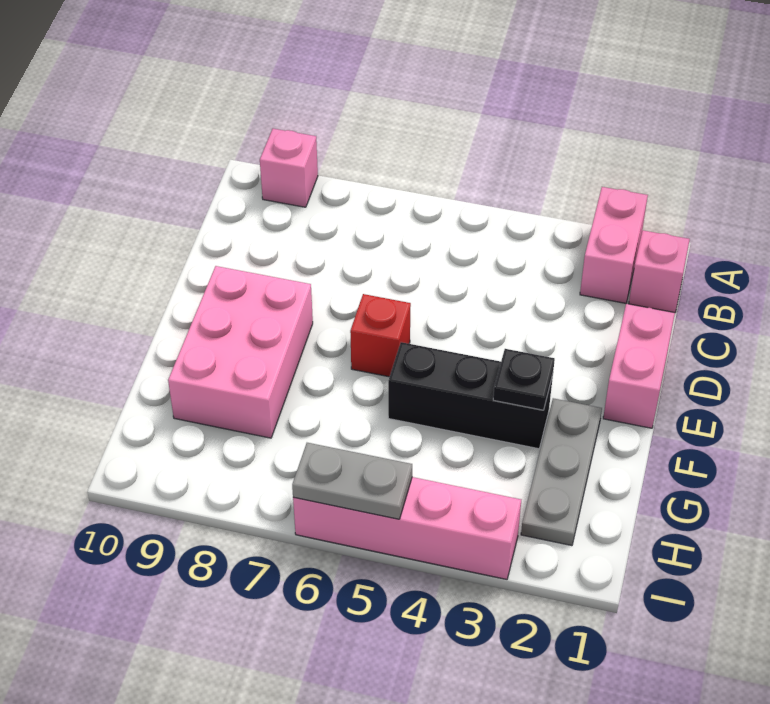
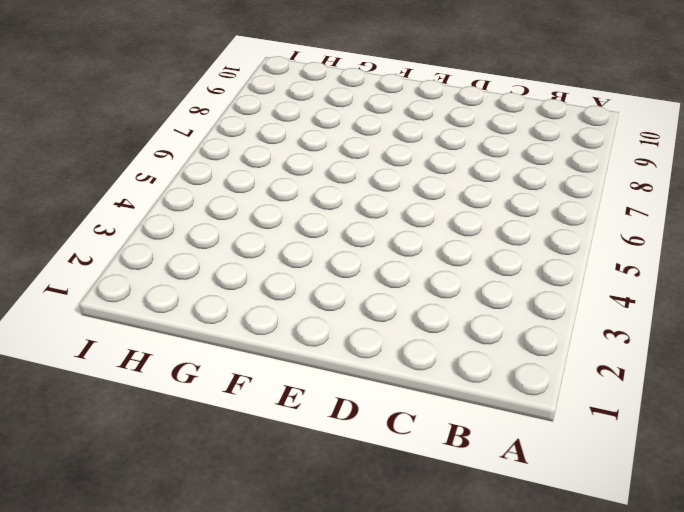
none -> pink 1x2 brick [580,187,648,303]
none -> pink 1x1 brick [260,129,318,207]

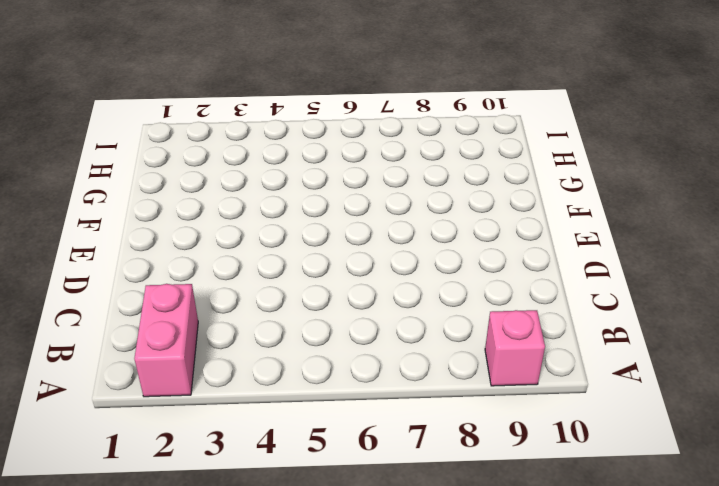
none -> pink 1x1 brick [629,230,690,313]
none -> pink 1x2 brick [603,304,675,428]

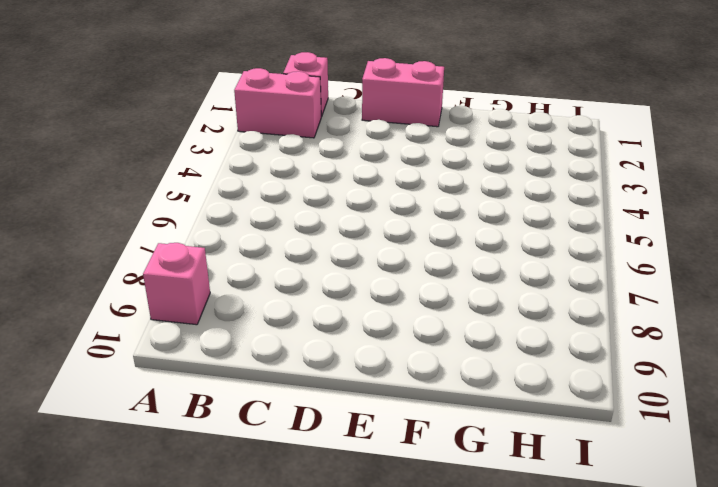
none -> red 1x1 brick [350,294,411,377]
none -> pink 2x3 brick [168,266,313,438]

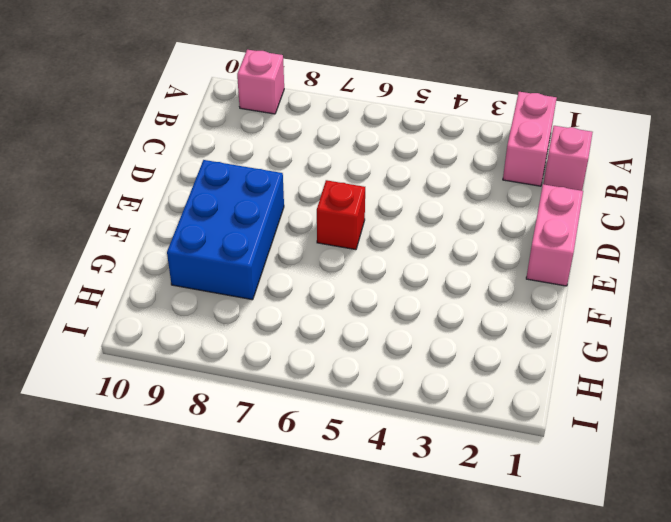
blue 2x3 brick [167,160,284,300] -> pink 2x3 brick [168,266,313,438]
none -> grey 1x3 plate [521,398,602,546]
none -> black 1x3 brick [388,342,553,449]

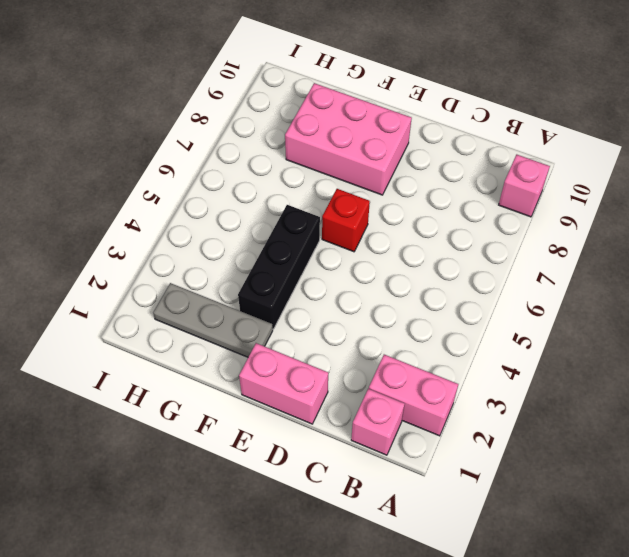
none -> pink 1x4 brick [293,477,521,579]
none -> black 1x1 plate [493,349,555,410]

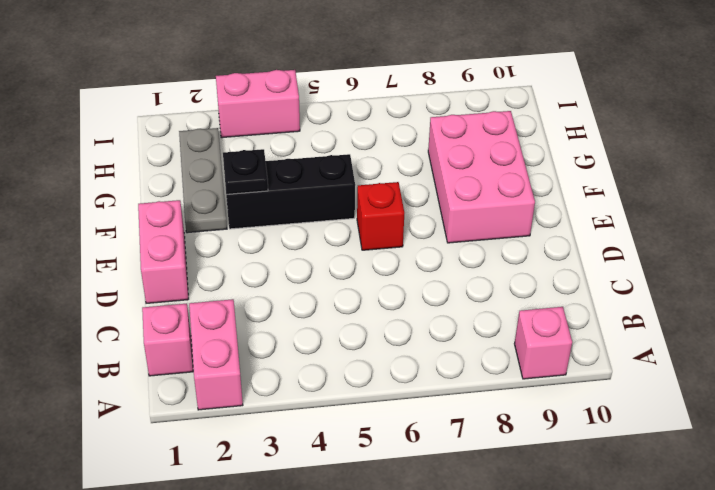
pink 1x2 brick [216,70,300,138] -> pink 1x4 brick [293,477,521,579]
none -> grey 1x2 plate [292,443,412,519]

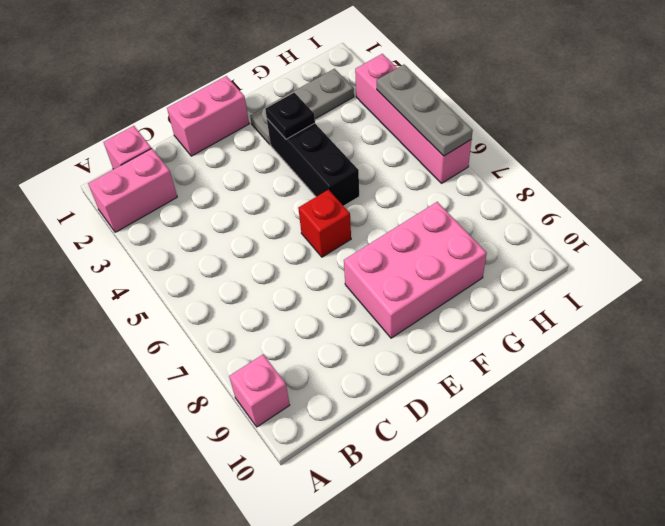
grey 1x3 plate [377,65,473,156] -> grey 1x2 plate [292,443,412,519]

